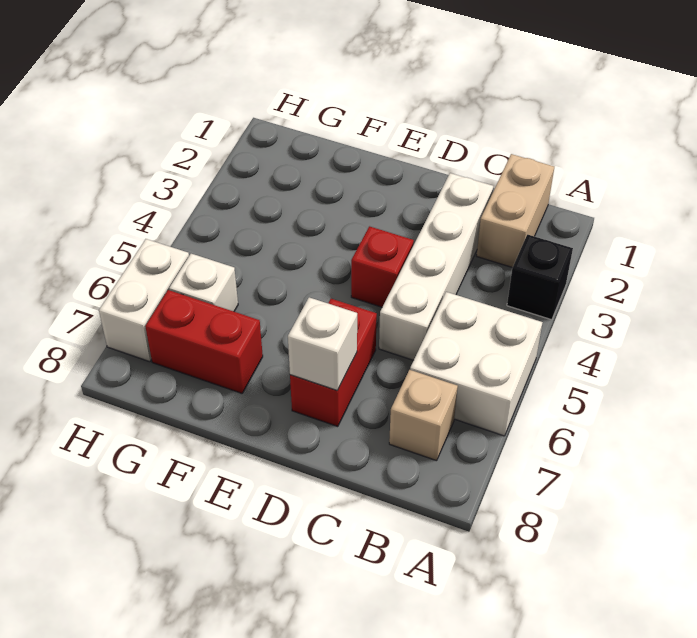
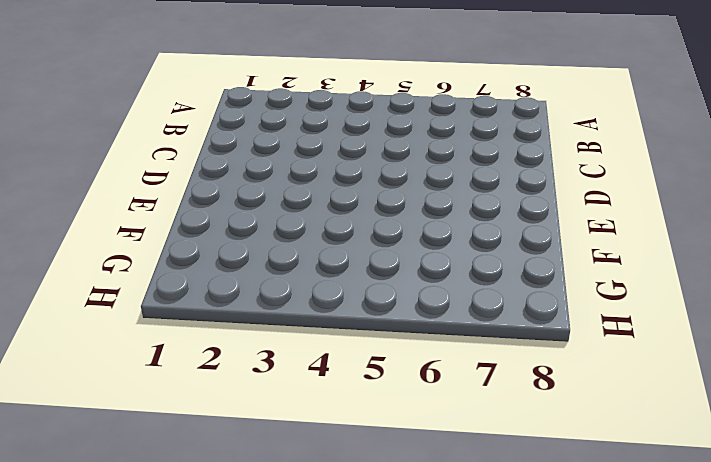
none -> black 1x1 brick [507,235,573,320]
none -> white 2x2 brick [410,292,543,436]

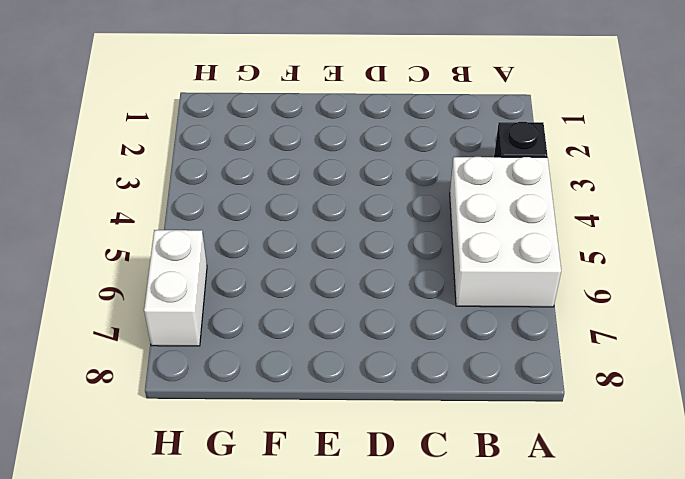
white 2x3 brick [450,157,561,307] -> white 2x2 brick [410,292,543,436]
none -> tan 1x2 brick [477,154,554,267]
none -> tan 1x1 brick [389,370,458,461]

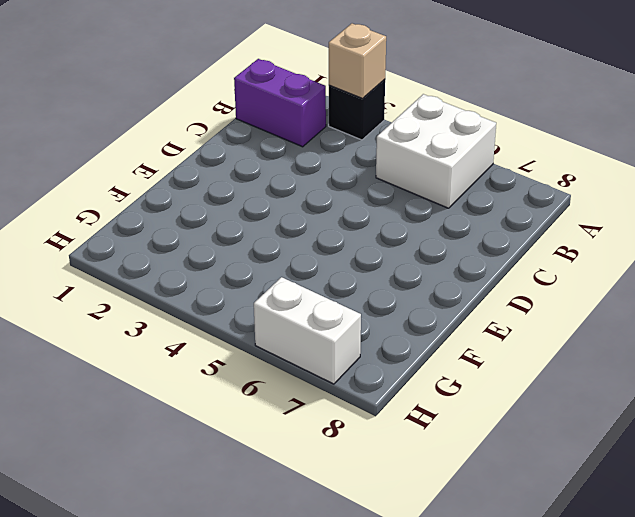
tan 1x1 brick [329,23,386,98] -> tan 1x1 brick moved to [389,370,458,461]
purple 1x2 brick [234,59,326,147] -> tan 1x2 brick [477,154,554,267]
none -> white 1x4 brick [379,173,493,360]
none -> red 1x1 brick [351,226,414,307]

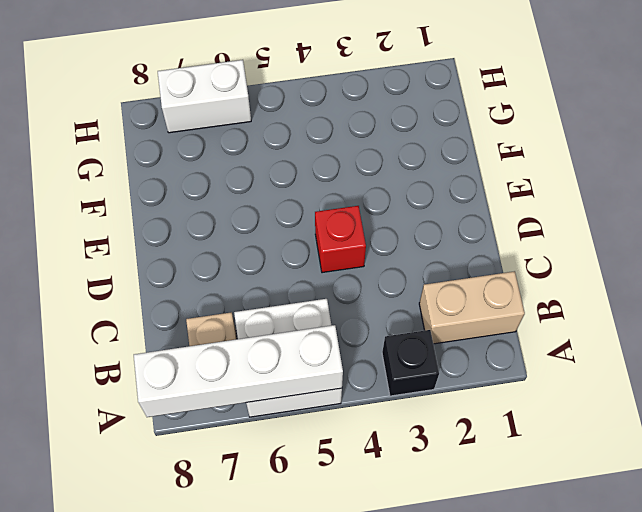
white 1x4 brick [134,325,343,417] -> white 1x4 brick moved to [379,173,493,360]
none -> red 1x2 brick [290,299,377,427]
none -> red 1x2 brick [145,290,263,393]

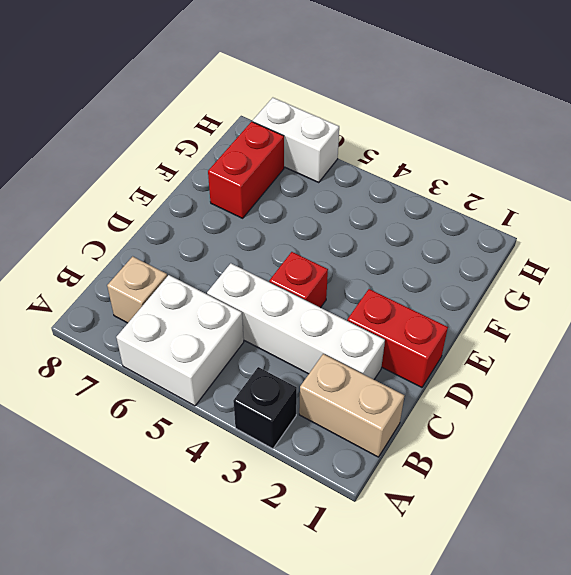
red 1x2 brick [347,289,448,387] -> red 1x2 brick moved to [290,299,377,427]
none -> white 1x1 brick [169,254,238,311]
none -> white 1x1 brick [288,297,357,390]

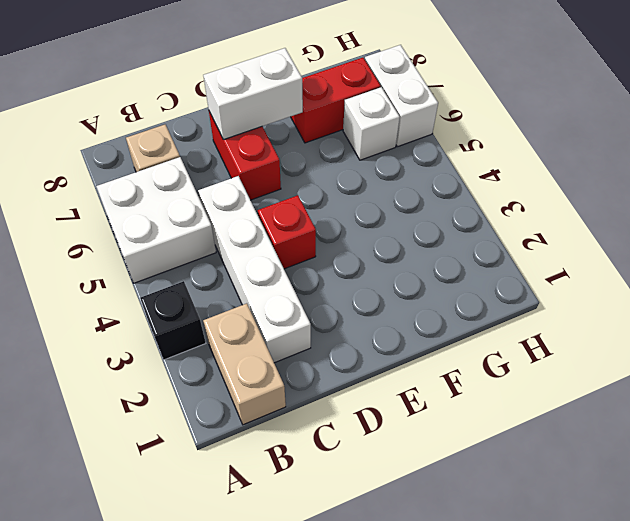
white 1x2 brick [203,48,303,140] -> white 1x1 brick [288,297,357,390]

